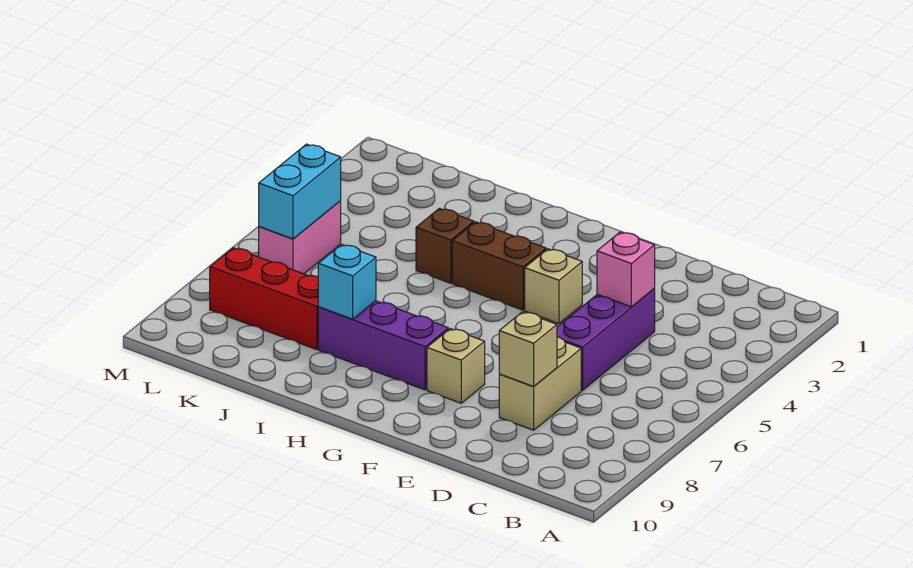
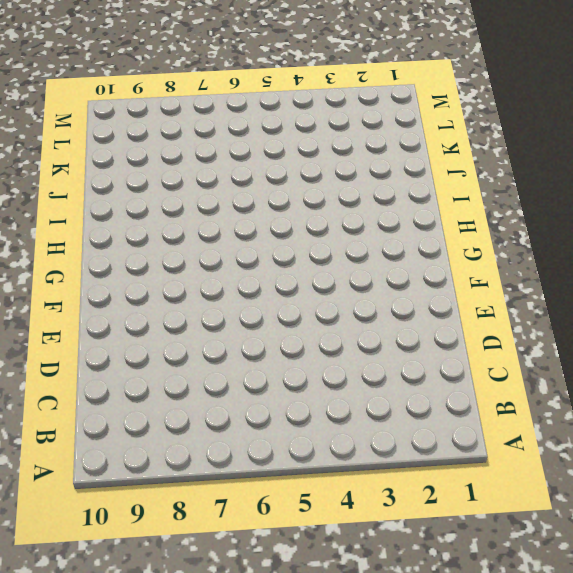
none -> purple 1x3 brick [557,289,655,390]
none -> tan 1x2 brick [499,337,581,430]
none -> tan 1x1 brick [525,249,582,324]

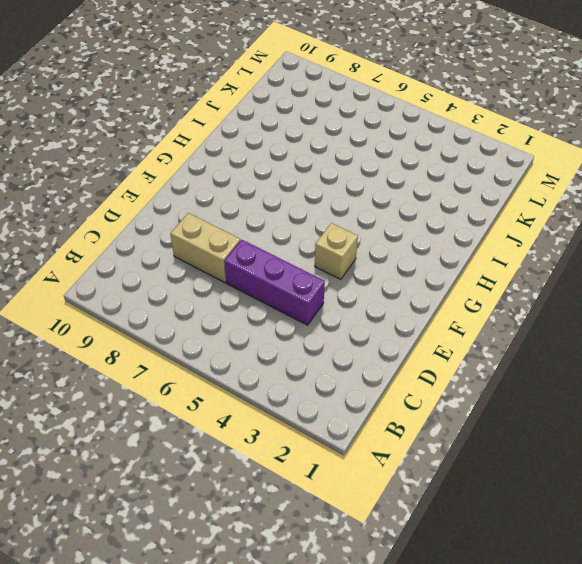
none -> tan 1x1 brick [427,329,485,403]
none -> brown 1x2 brick [452,222,546,310]
none -> purple 1x3 brick [318,301,448,390]

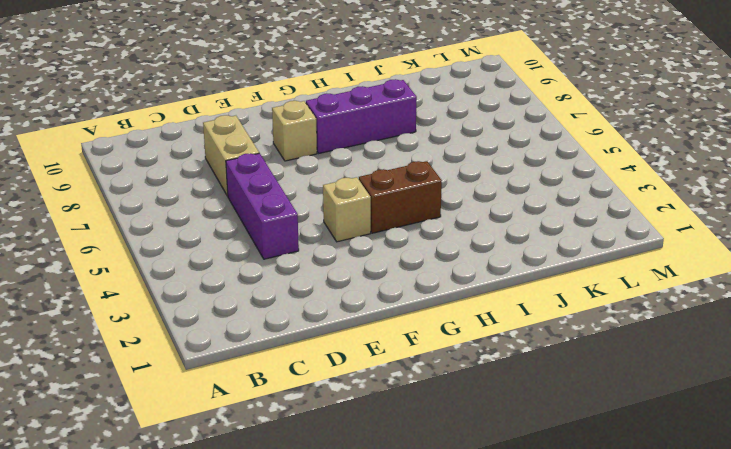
none -> brown 1x1 brick [416,208,474,283]
none -> red 1x3 brick [210,248,318,349]
none -> pink 1x2 brick [259,201,341,274]

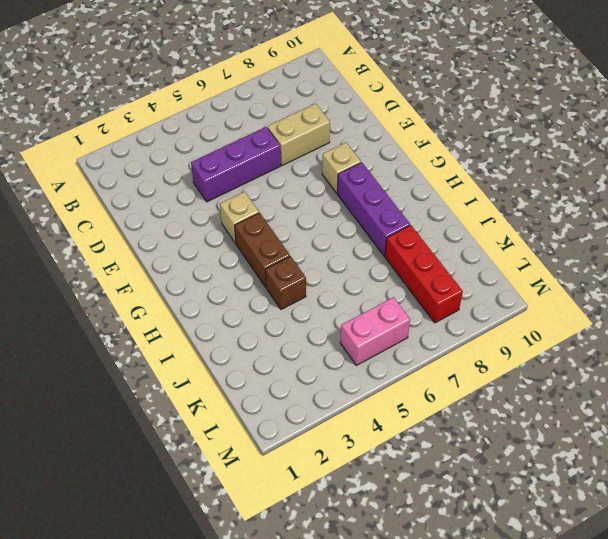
none -> pink 1x1 brick [597,232,655,307]
none -> tan 1x1 brick [499,312,557,386]
none -> cyan 1x1 brick [318,244,376,319]

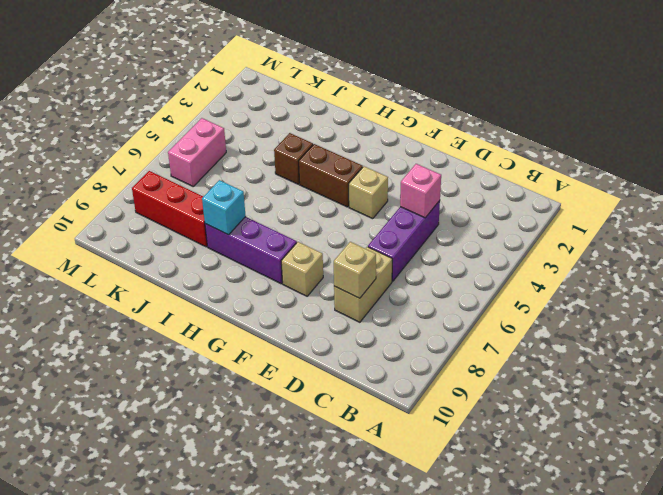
none -> cyan 1x2 brick [259,144,341,239]

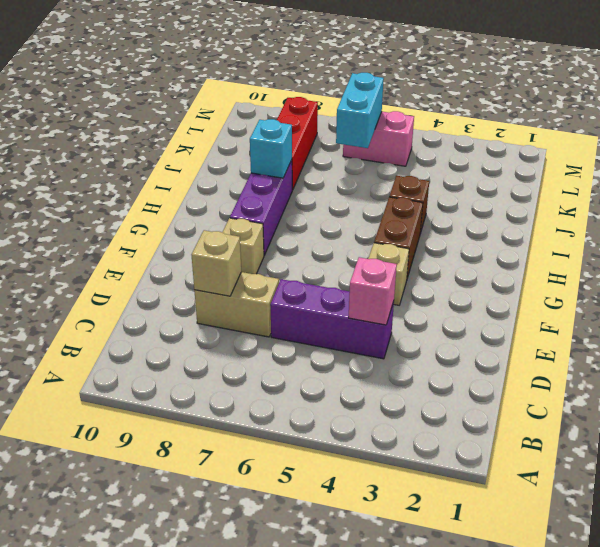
cyan 1x2 brick [336,73,384,148] -> cyan 1x2 brick turned to [259,144,341,239]

